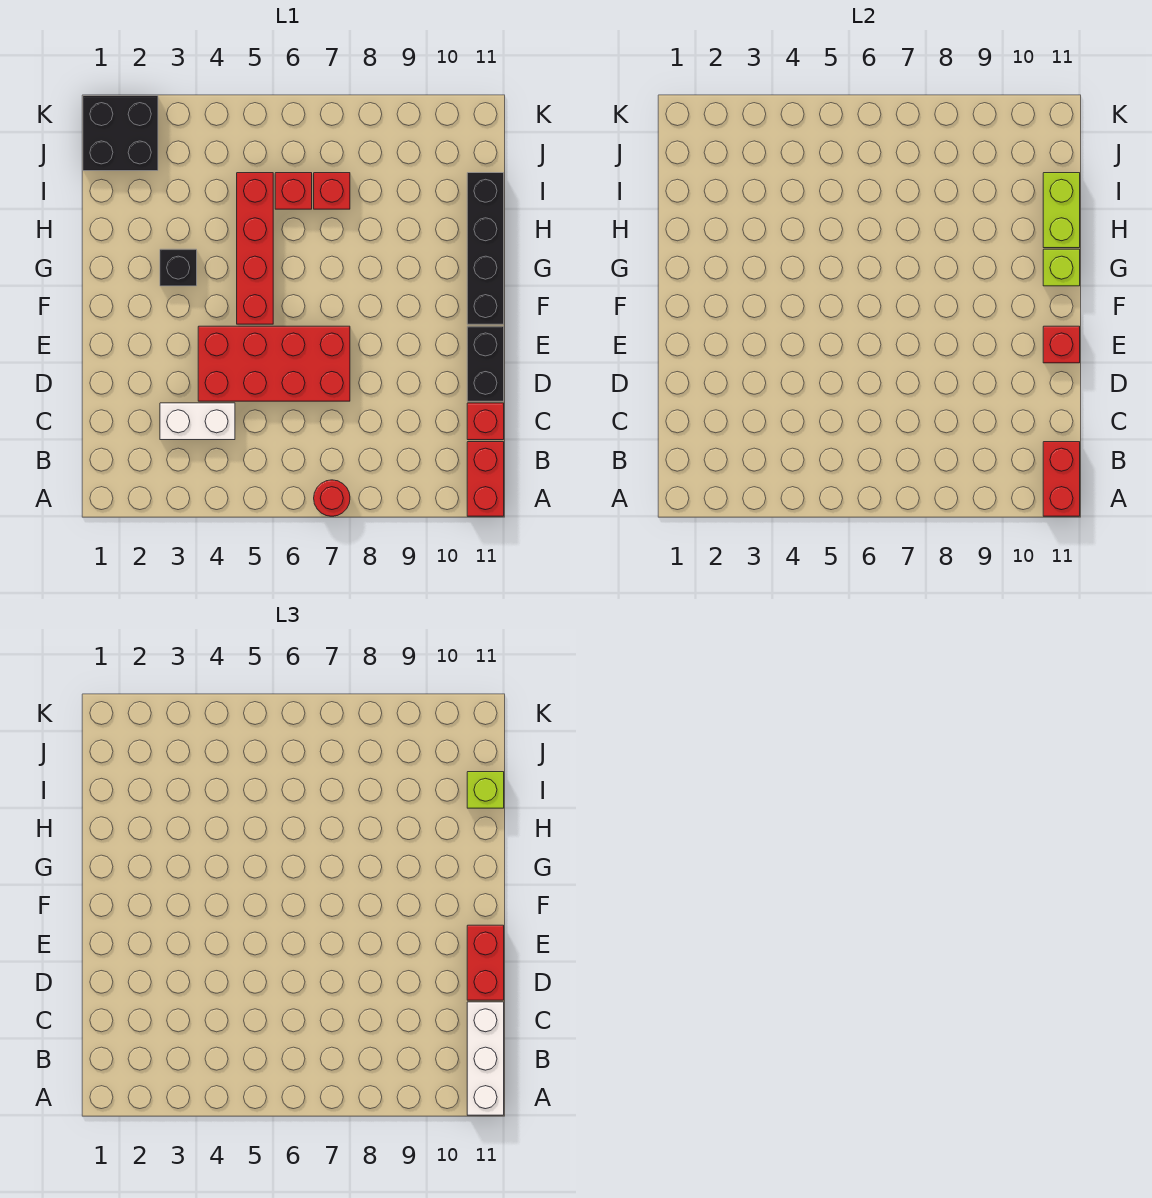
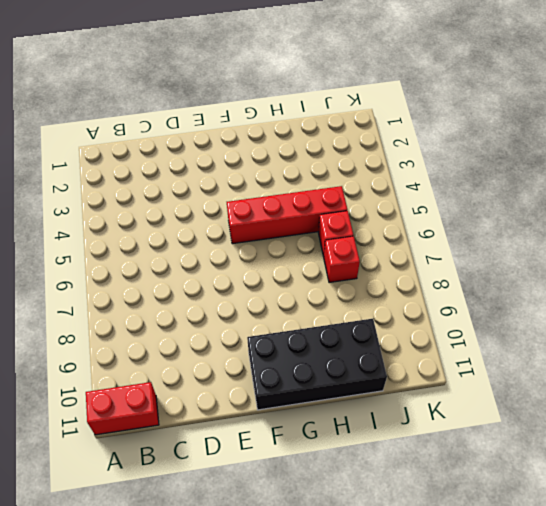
black 2x4 brick [247,319,387,410] -> black 1x4 brick [467,173,504,324]
none -> red 1x1 round brick [314,480,350,516]
none -> white 1x2 brick [160,403,235,440]
none -> red 1x1 brick [467,403,504,440]

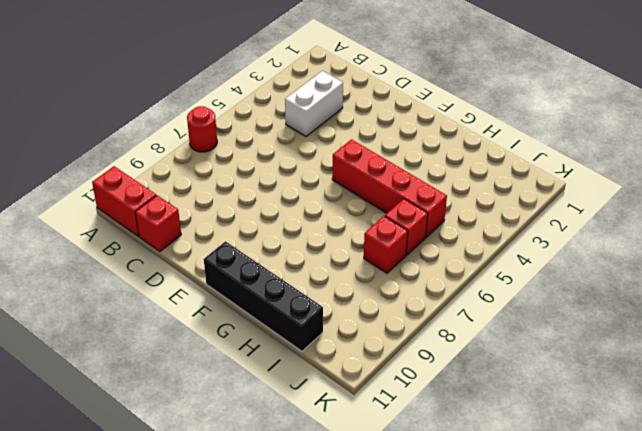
none -> red 2x4 brick [198,326,350,401]
none -> black 1x2 brick [467,326,504,401]
none -> black 1x1 brick [160,249,197,286]

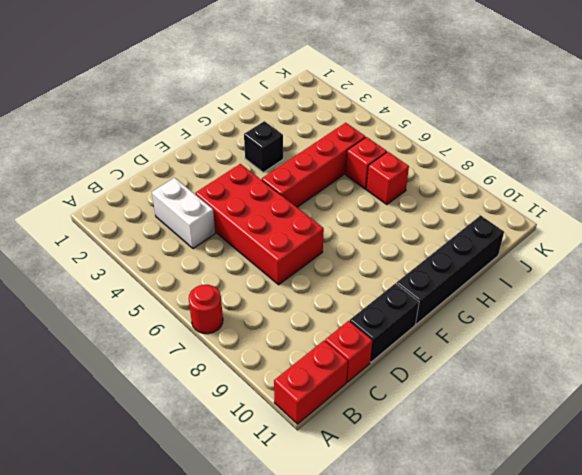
none -> black 2x2 brick [83,96,158,171]
none -> red 1x2 brick [1043,442,1080,516]
none -> red 1x1 brick [1043,326,1080,363]

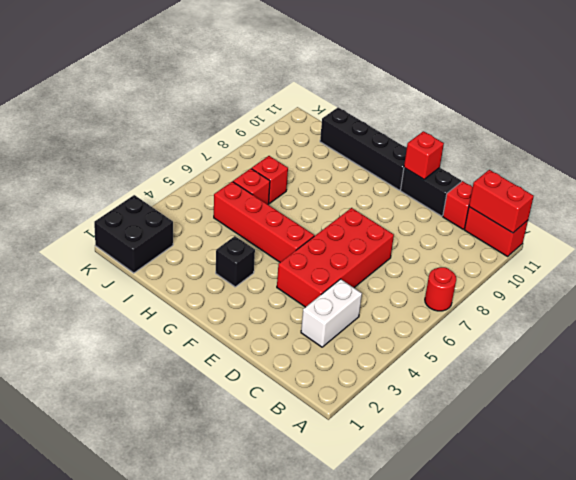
none -> lime 1x1 brick [1043,249,1080,286]
none -> lime 1x2 brick [1043,173,1080,248]
none -> white 1x3 brick [467,1002,504,1115]

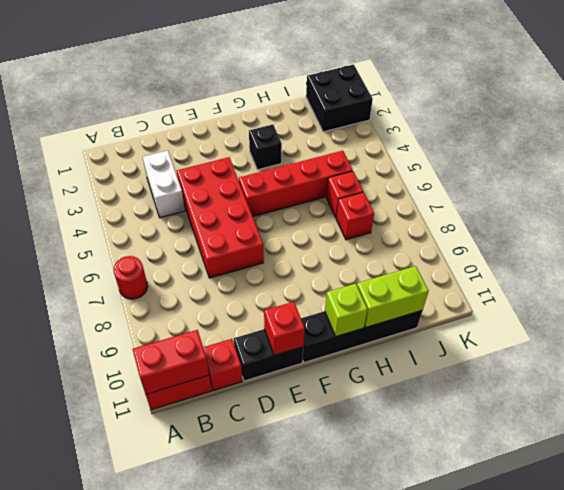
none -> white 1x3 brick [467,1002,504,1115]
none -> red 1x2 brick [467,925,504,1000]
none -> lime 1x1 brick [467,772,504,808]

